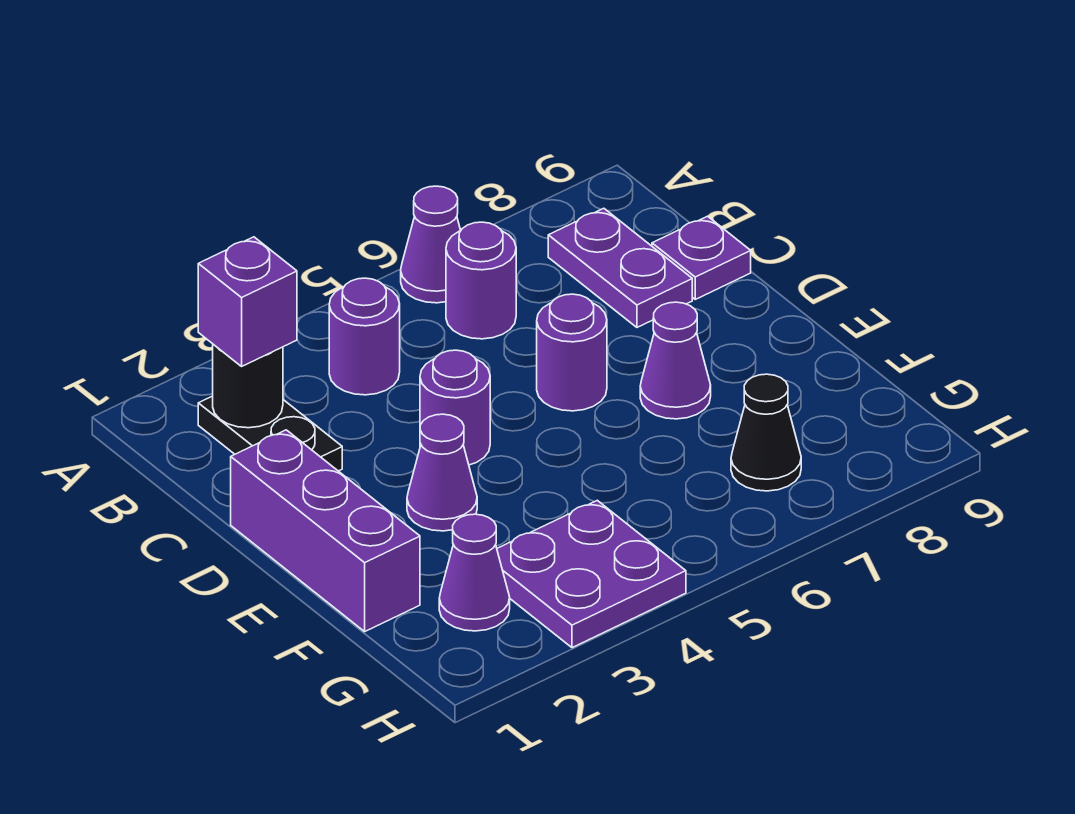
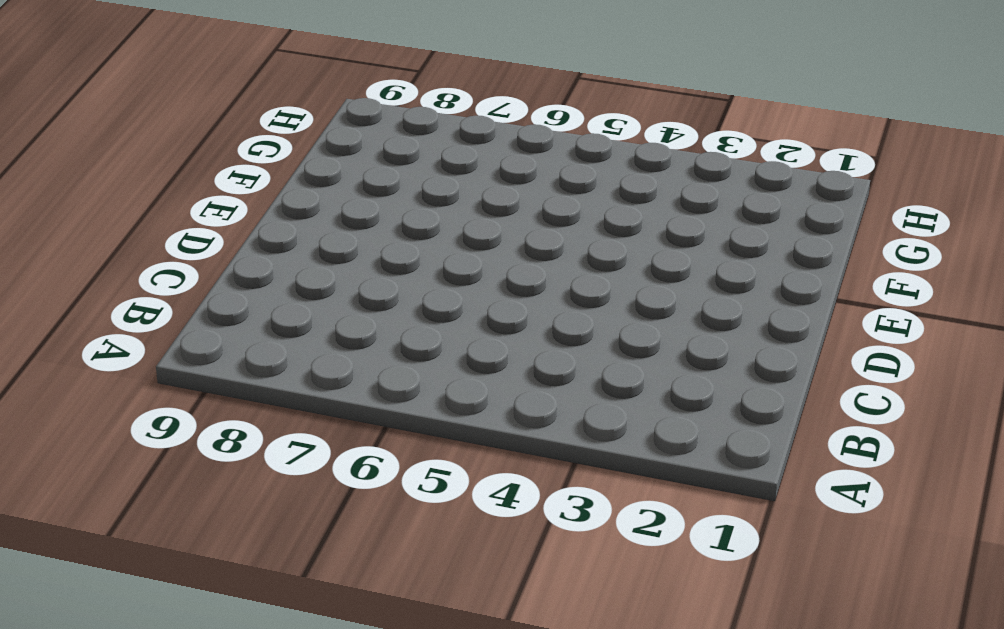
none -> purple 1x1 cone [401,186,461,303]
none -> black 1x2 plate [198,396,342,471]
none -> purple 1x1 round brick [329,278,400,395]

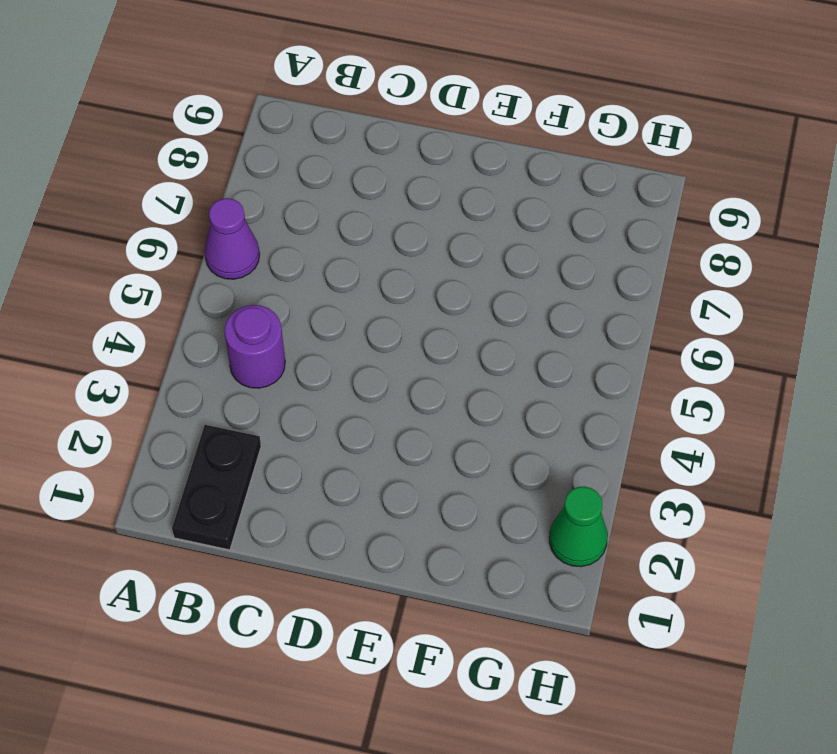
black 1x2 plate [172,425,261,550] -> black 1x2 plate turned to [198,396,342,471]
green 1x1 cone [549,486,608,567] -> none
none -> purple 1x1 round brick [446,222,516,339]
none -> purple 1x2 plate [548,208,692,327]
none -> purple 1x1 plate [652,216,751,299]

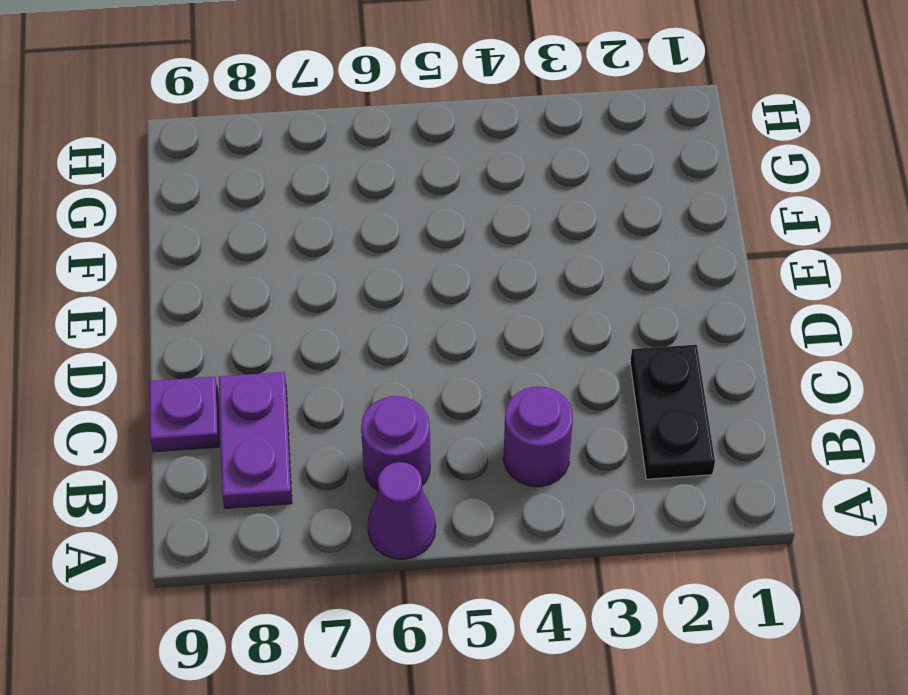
none -> purple 1x3 brick [231,430,420,631]
none -> purple 1x1 round brick [420,350,490,465]
none -> purple 1x1 round brick [537,294,607,411]

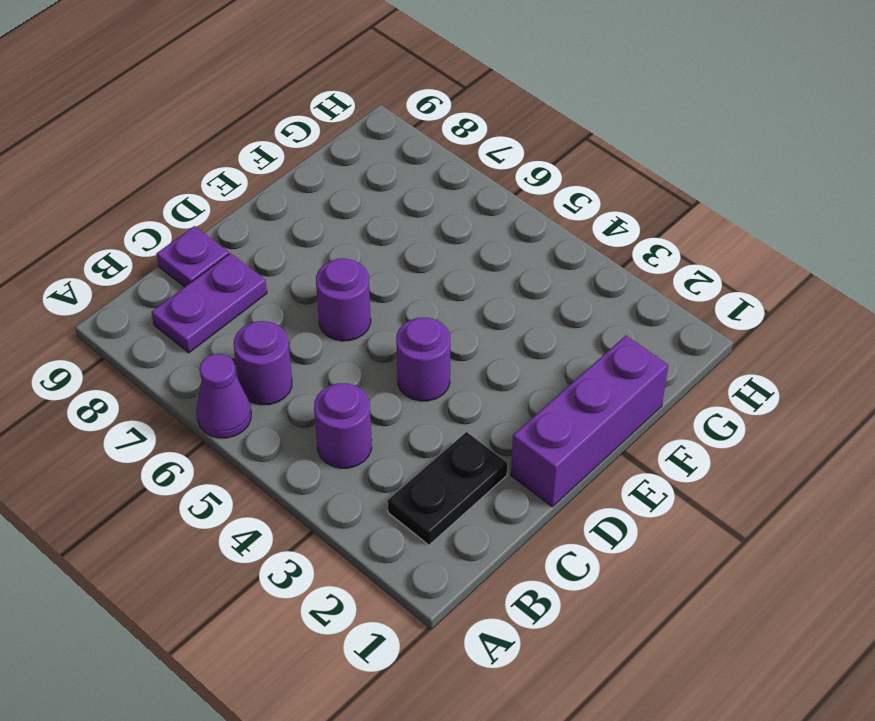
none -> purple 1x1 cone [407,414,477,531]
none -> purple 1x1 cone [640,302,711,419]
none -> purple 1x1 cone [439,514,510,631]

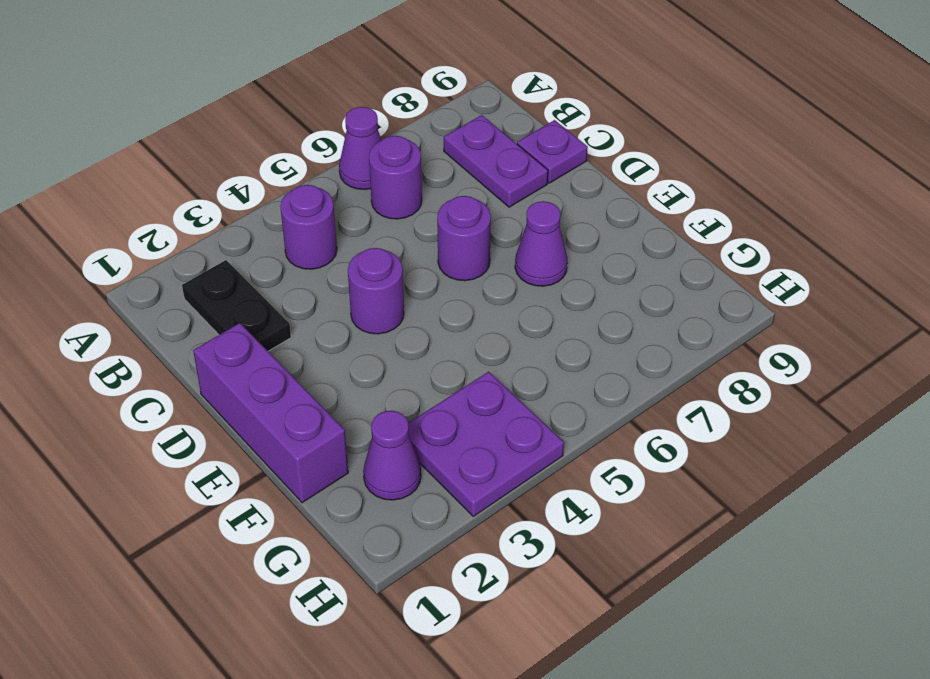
none -> purple 1x1 cone [407,414,477,531]
none -> black 1x1 cone [731,374,801,491]
none -> black 1x1 round brick [213,344,283,428]

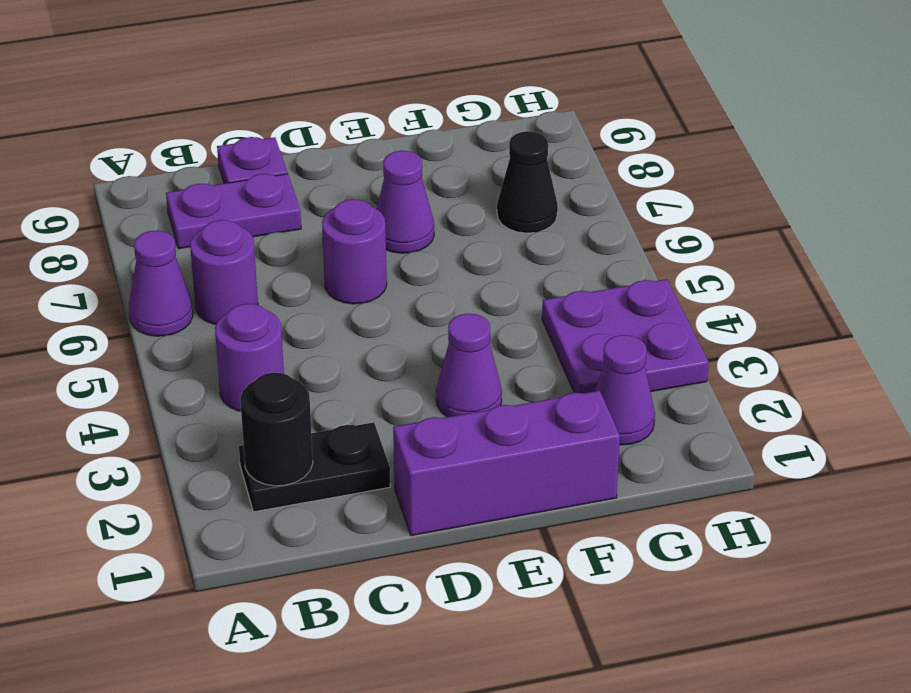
none -> purple 1x1 round brick [420,350,490,465]
none -> purple 1x1 brick [198,237,297,366]

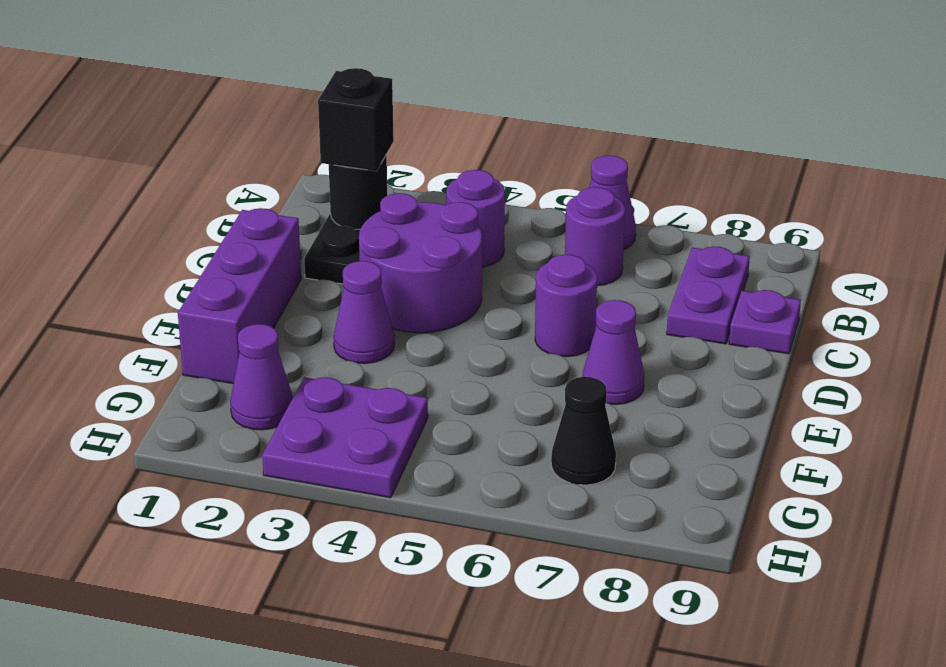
black 1x1 brick [318,68,394,171] -> purple 1x1 brick [198,237,297,366]
purple 2x2 round brick [359,193,482,333] -> purple 1x1 round brick [420,350,490,465]

